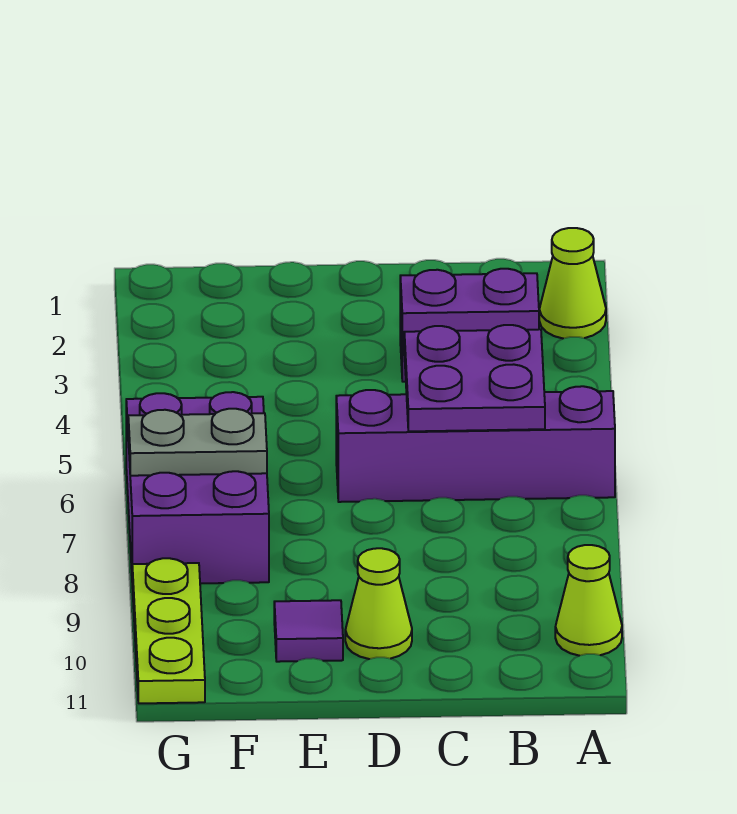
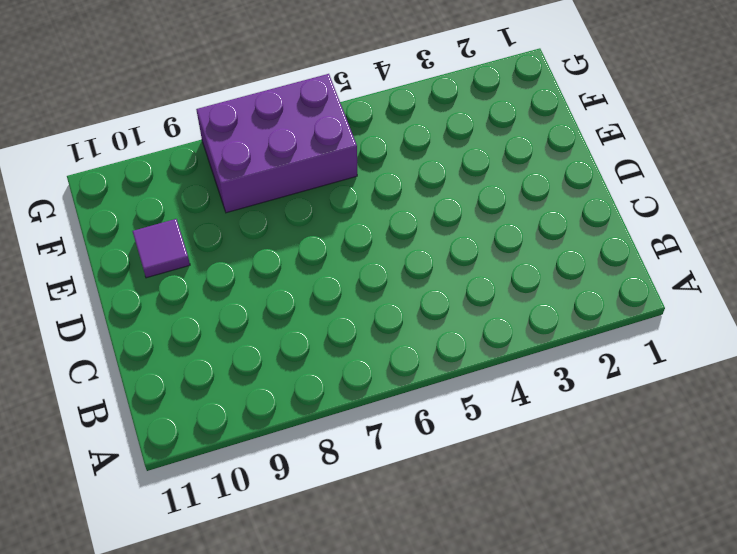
none -> lime 1x1 cone [539,228,606,339]
none -> purple 1x4 brick [336,386,615,502]

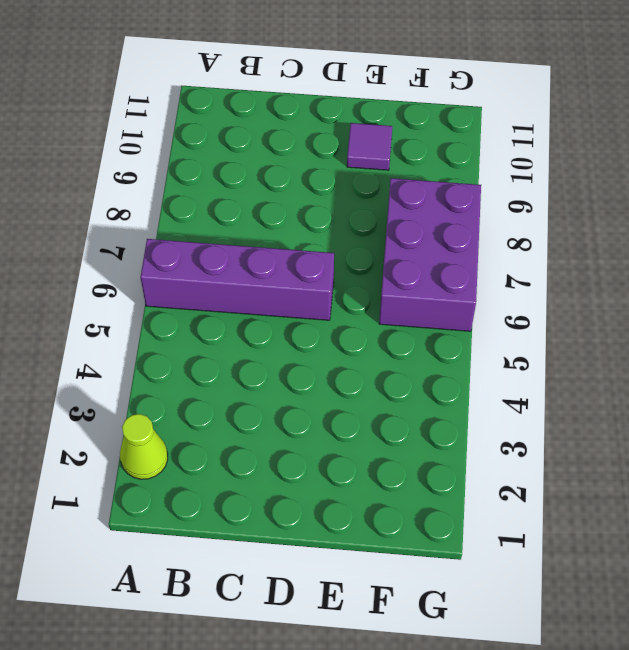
none -> lime 1x1 cone [555,545,622,656]
none -> purple 1x2 brick [400,269,539,382]

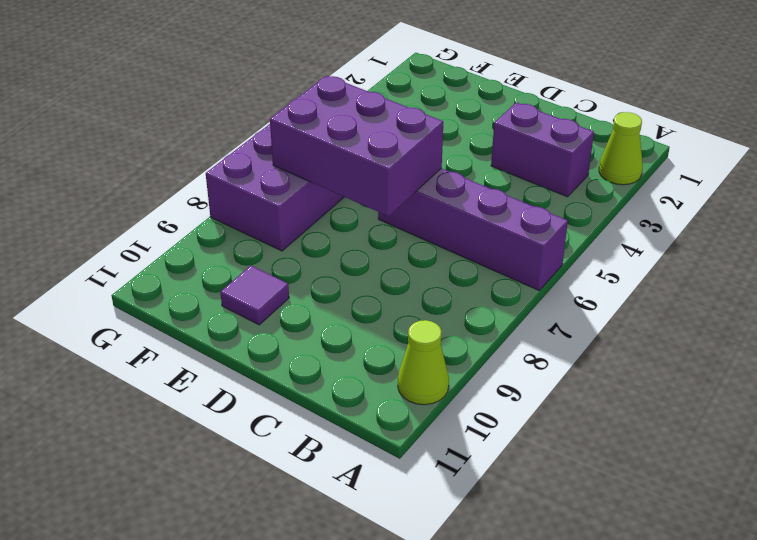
purple 2x3 brick [270,76,443,216] -> grey 1x2 plate [128,409,267,476]
none -> lime 1x1 cone [345,548,412,659]
none -> lime 1x3 plate [132,558,205,703]

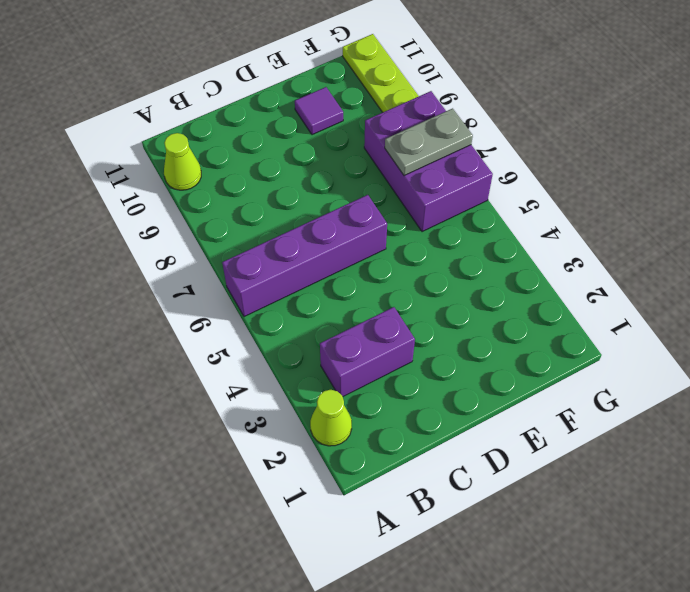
none -> lime 1x1 cone [345,548,412,659]
none -> purple 2x2 plate [404,325,545,431]

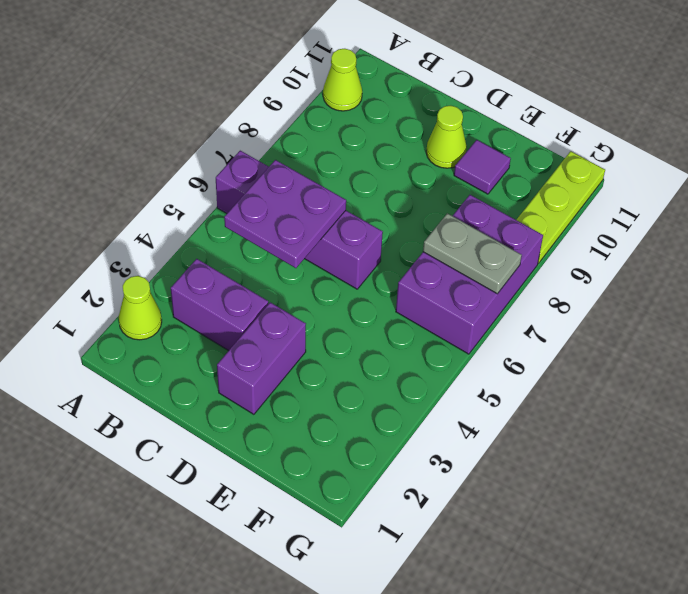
purple 1x2 brick [217,302,306,414] -> none

